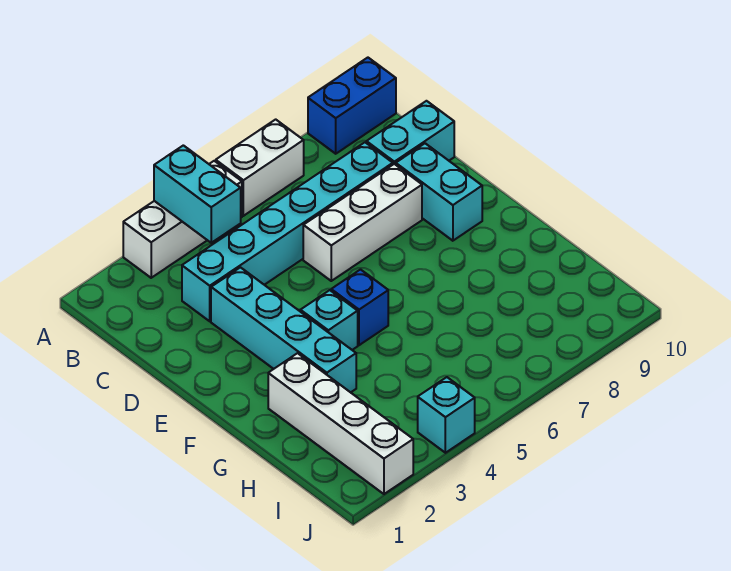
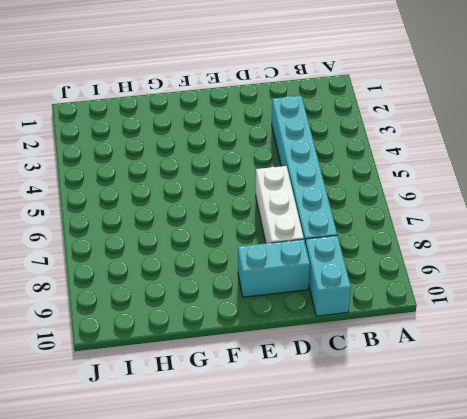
none -> white 1x3 brick [123,161,242,278]
none -> white 1x2 brick [216,119,304,216]
none -> blue 1x2 brick [308,58,396,154]

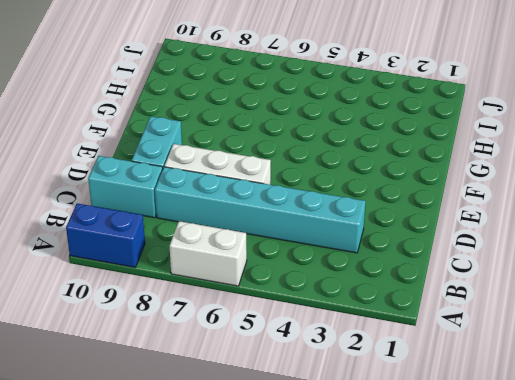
none -> white 1x3 brick [123,161,242,278]
none -> cyan 1x4 brick [211,267,356,392]
none -> cyan 1x1 brick [300,290,358,350]

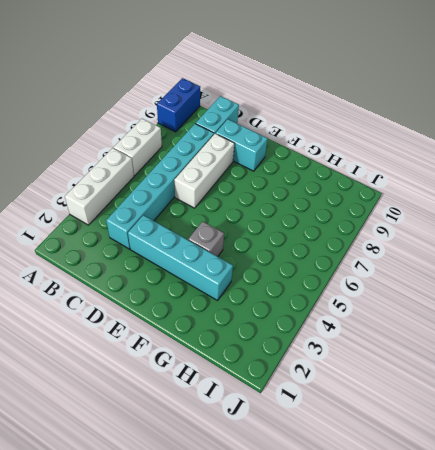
grey 1x1 brick [188,221,224,257] -> cyan 1x1 brick [300,290,358,350]
none -> blue 1x1 brick [331,270,388,345]
none -> white 1x4 brick [268,353,413,494]
none -> cyan 1x1 brick [418,377,475,453]

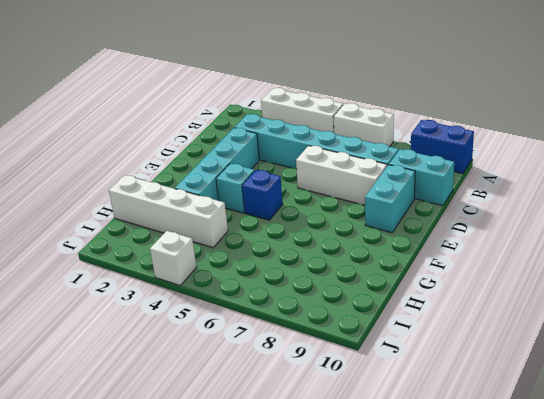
white 1x4 brick [109,175,228,248] -> white 1x4 brick turned to [268,353,413,494]
white 1x1 brick [150,231,197,286] -> cyan 1x1 brick [418,377,475,453]
none -> cyan 1x2 brick [154,145,241,243]

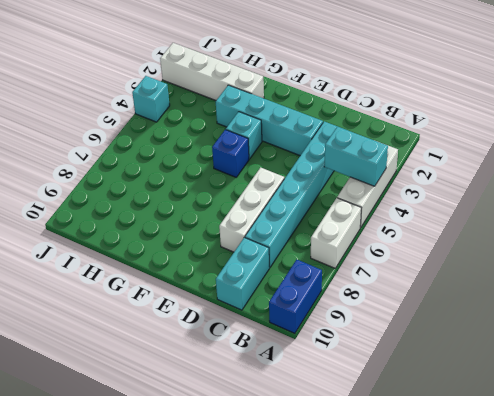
none -> cyan 1x2 brick [396,143,482,241]

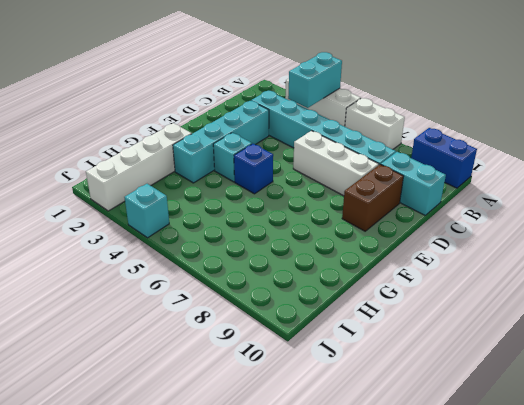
brown 1x2 brick [342,164,404,231] -> cyan 1x2 brick [396,143,482,241]

